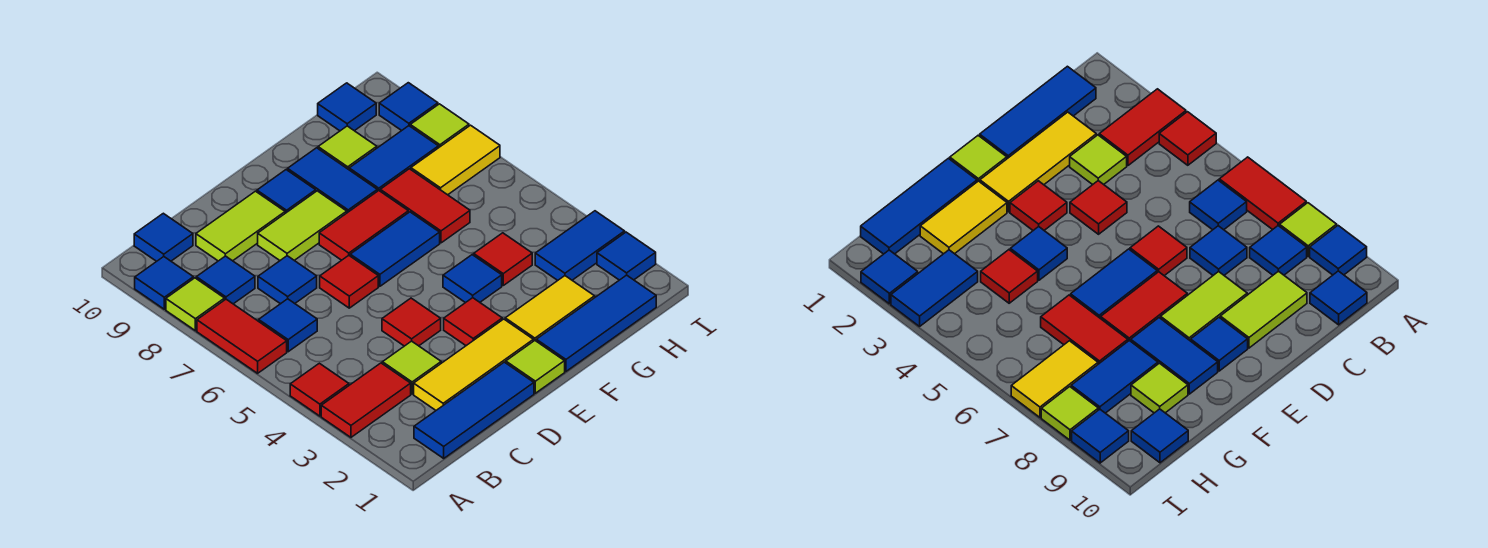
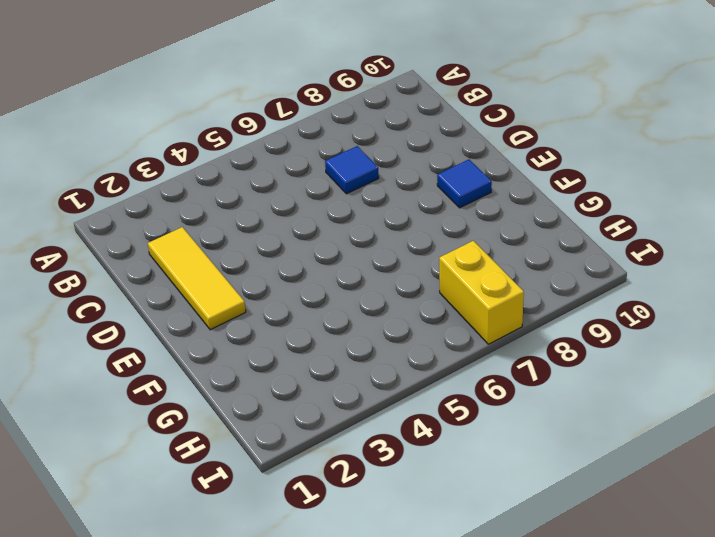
yellow 1x2 brick [439,241,524,344] -> yellow 1x2 tile [411,125,500,195]
none -> red 1x2 tile [321,363,411,437]
none -> red 1x1 tile [290,363,349,416]
none -> red 1x2 tile [197,299,287,373]
none -> lime 1x1 tile [166,278,225,331]

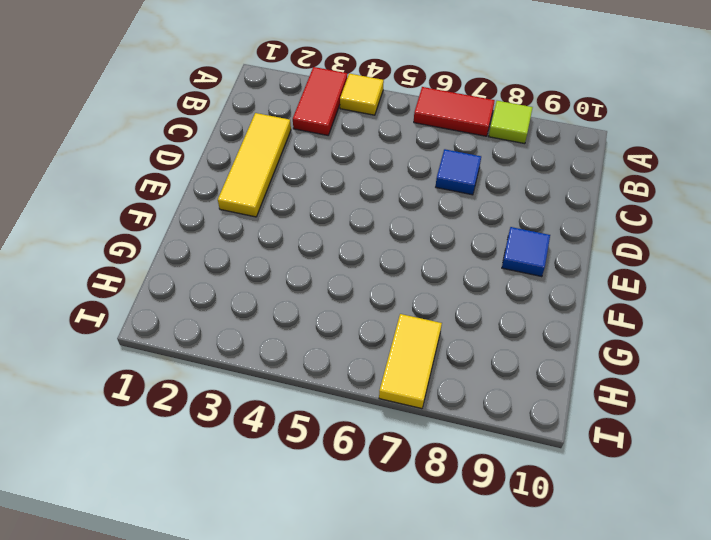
yellow 1x1 tile [340,74,384,115] -> red 1x1 tile [290,363,349,416]
none -> blue 1x1 tile [135,257,193,309]
none -> blue 1x3 tile [414,362,534,458]
none -> blue 1x1 tile [259,299,317,352]
none -> blue 1x1 tile [196,256,255,304]

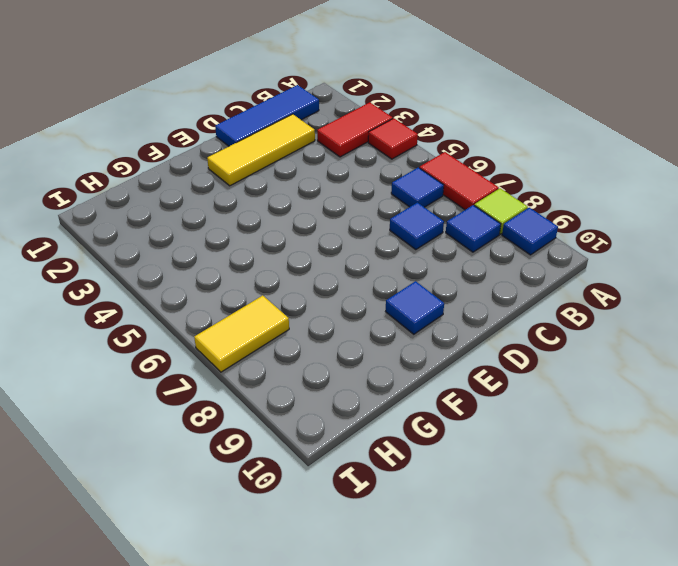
none -> blue 1x1 tile [134,213,193,261]
none -> lime 1x1 tile [382,341,441,394]
none -> lime 1x2 tile [196,191,285,261]
none -> red 1x1 tile [382,298,441,346]

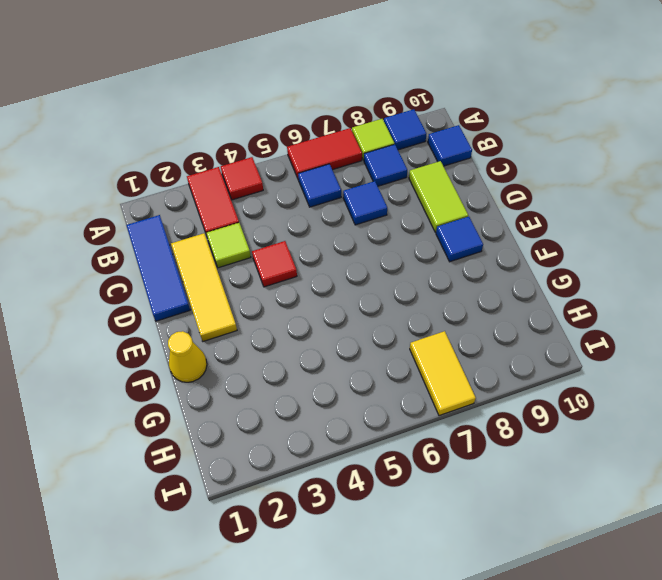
yellow 1x1 cone [168,331,207,382] -> blue 1x3 tile [536,275,656,371]
none -> red 1x1 tile [320,255,378,308]
none -> lime 1x2 tile [258,191,347,260]
none -> lime 1x1 tile [506,341,565,393]
none -> red 1x1 tile [444,298,502,346]

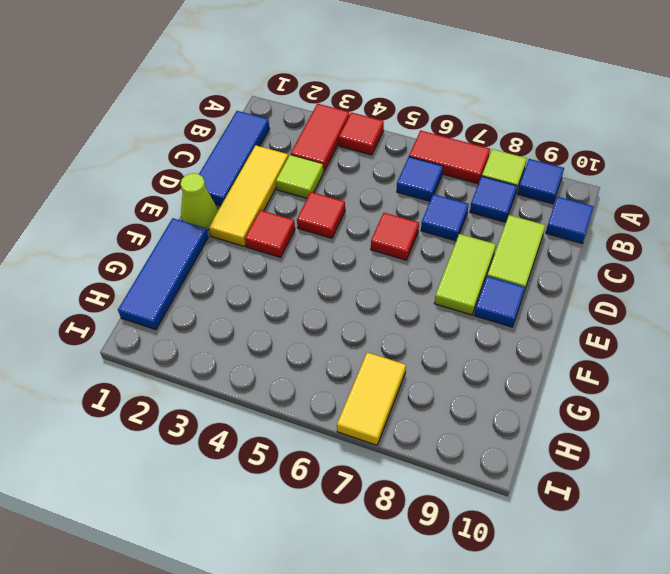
lime 1x1 cone [180,173,218,230] -> lime 1x1 tile [506,341,565,393]
none -> blue 1x2 tile [350,212,440,286]
none -> red 1x2 tile [319,191,408,260]
none -> yellow 1x2 tile [505,276,595,341]
none -> blue 1x1 tile [443,255,502,303]

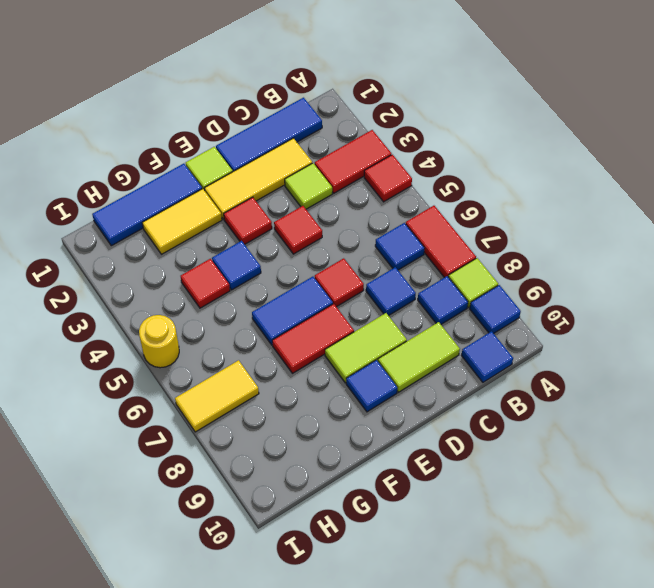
yellow 1x1 round brick [139,315,179,368] -> none
none -> blue 1x2 tile [288,148,377,213]
none -> red 1x2 tile [380,169,470,243]
none -> blue 1x2 tile [349,126,438,191]
none -> lime 1x1 tile [318,126,377,170]

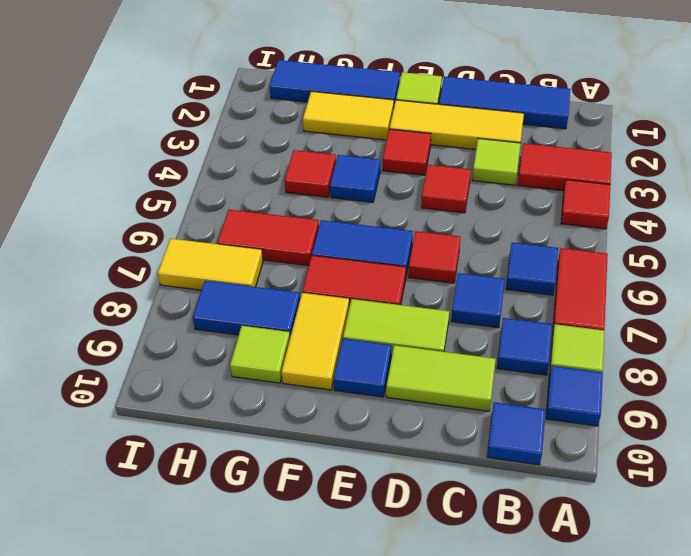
yellow 1x2 tile [282,293,349,390] -> blue 1x2 tile [288,148,377,213]
red 1x2 tile [217,210,319,266] -> red 1x2 tile turned to [380,169,470,243]
none -> blue 1x2 tile [535,211,625,281]
none -> blue 1x1 tile [318,83,376,131]
none -> blue 1x1 tile [597,232,656,280]
none -> lime 1x1 tile [410,104,469,148]

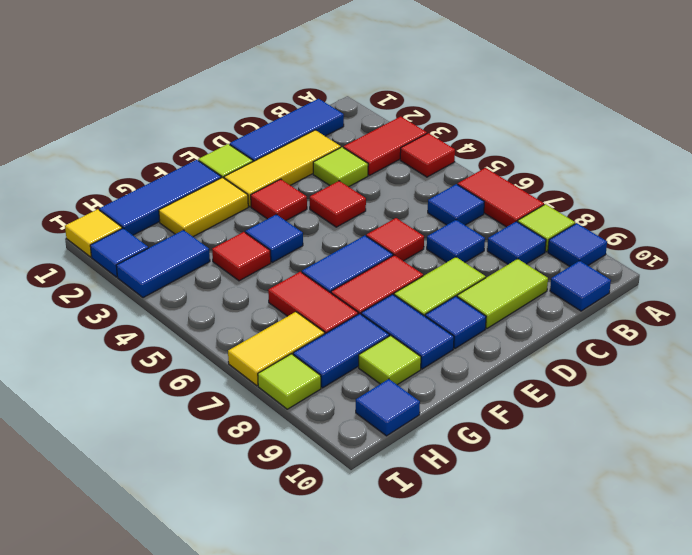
yellow 1x1 tile [65,209,122,257] -> none
none -> blue 1x1 tile [379,83,438,131]

